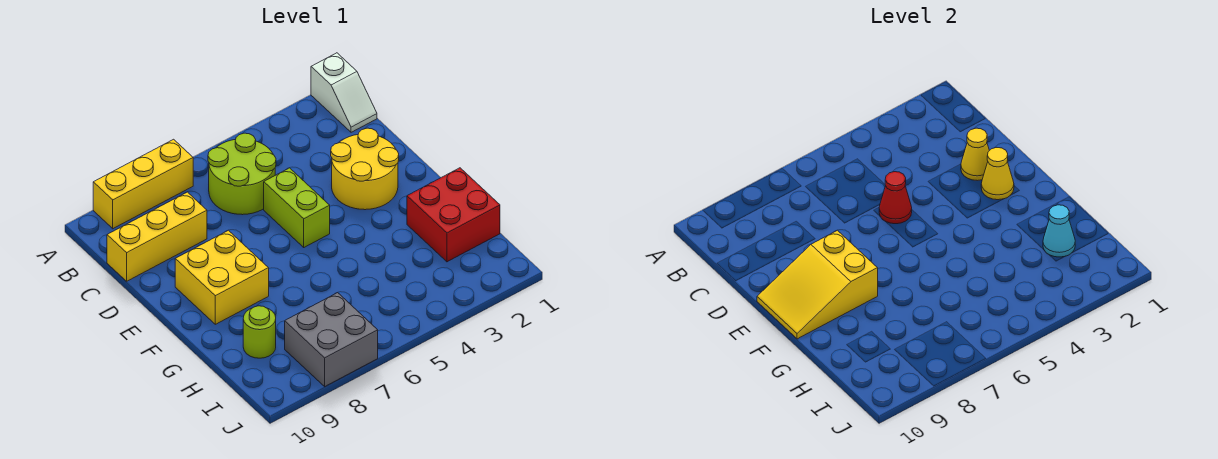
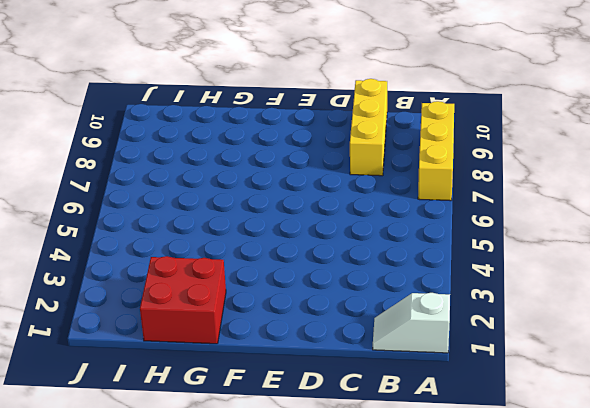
none -> lime 2x2 round brick [208,133,276,215]
none -> yellow 2x2 round brick [331,128,399,210]
none -> lime 1x2 brick [264,168,330,247]

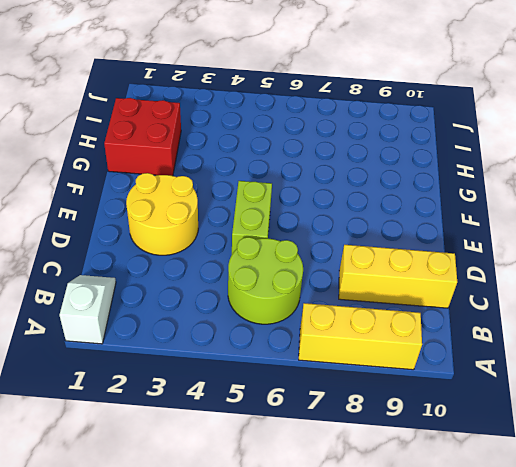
none -> yellow 2x2 brick [175,230,269,324]
none -> lime 1x1 round brick [243,306,276,358]
none -> grey 2x2 brick [285,293,378,386]

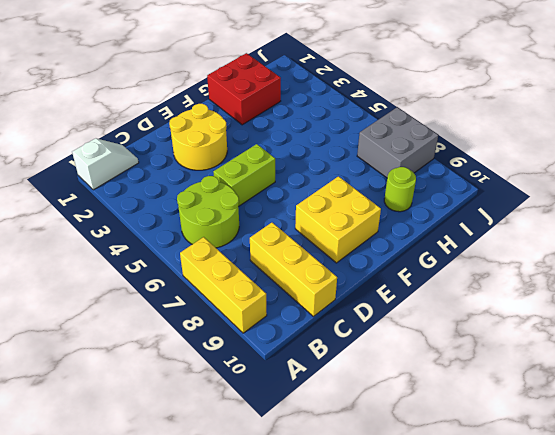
none -> yellow 1x1 cone [961,128,989,181]
none -> red 1x1 cone [879,172,912,224]
none -> yellow 1x1 cone [981,148,1014,200]

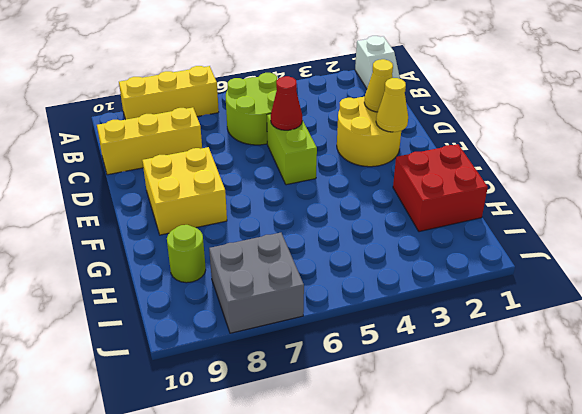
none -> yellow 2x3 slope [757,230,878,339]
none -> cyan 1x1 cone [1043,205,1075,257]

